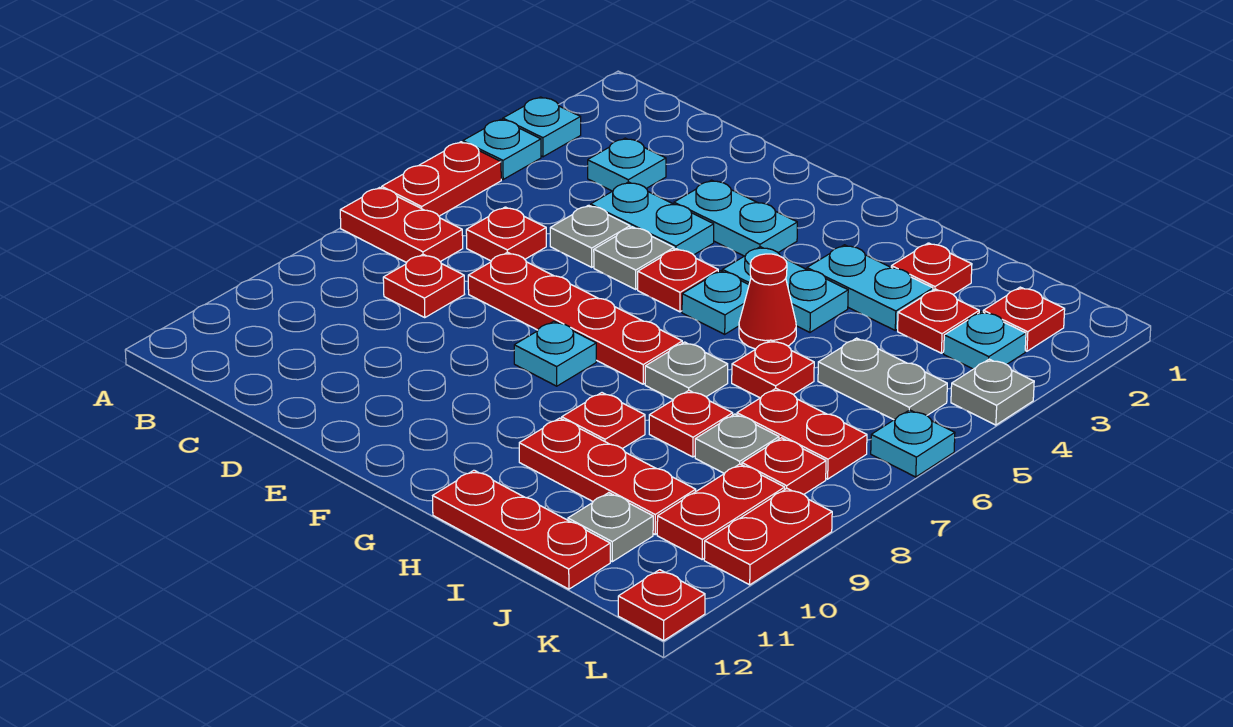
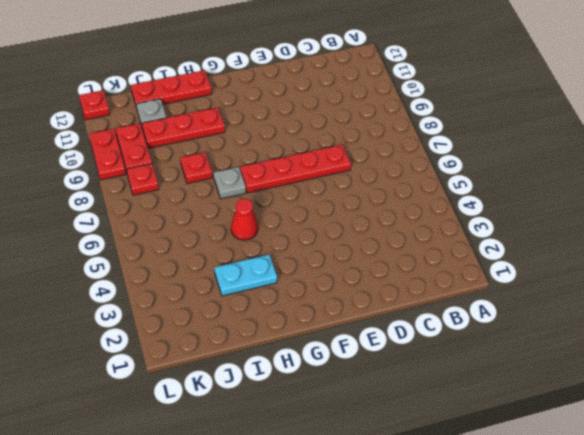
none -> cyan 1x1 plate [503,97,581,157]
none -> cyan 1x1 plate [463,119,541,179]
none -> red 1x2 plate [382,142,501,216]
none -> red 1x2 plate [340,188,463,263]

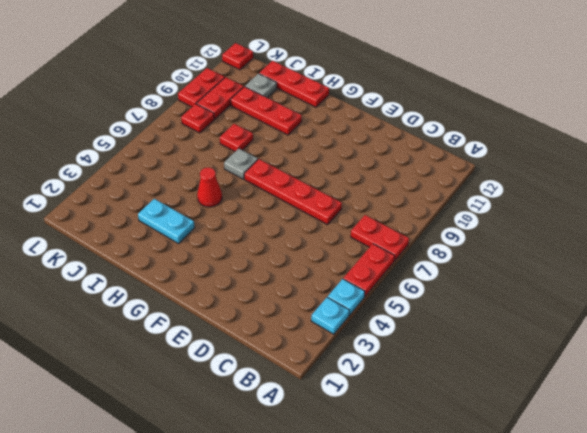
none -> cyan 1x1 plate [588,138,666,191]
none -> red 1x1 plate [466,207,546,261]
none -> red 1x1 plate [383,254,465,318]
none -> cyan 1x2 plate [591,182,714,255]

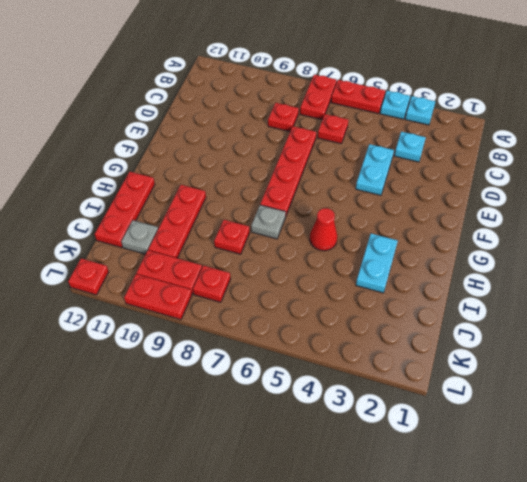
none -> grey 1x1 plate [550,205,630,267]
none -> cyan 1x2 plate [674,180,797,256]
none -> grey 1x1 plate [594,227,674,289]
none -> red 1x1 plate [638,249,718,312]

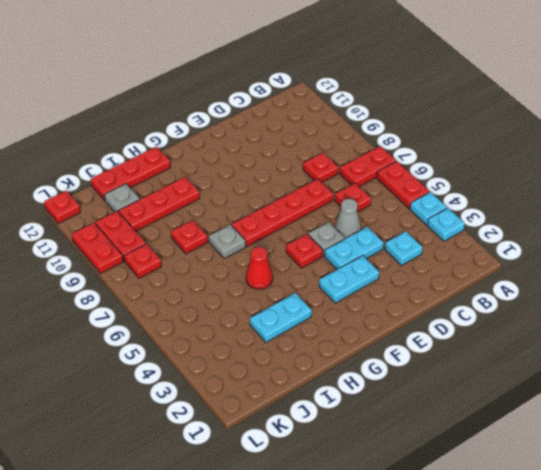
grey 1x1 cone [335,199,361,239] -> grey 1x1 plate [550,205,630,267]
none -> cyan 1x1 plate [514,321,596,386]
none -> cyan 1x2 plate [722,247,848,332]
none -> cyan 1x1 plate [682,271,749,334]
none -> red 1x1 plate [562,393,645,449]

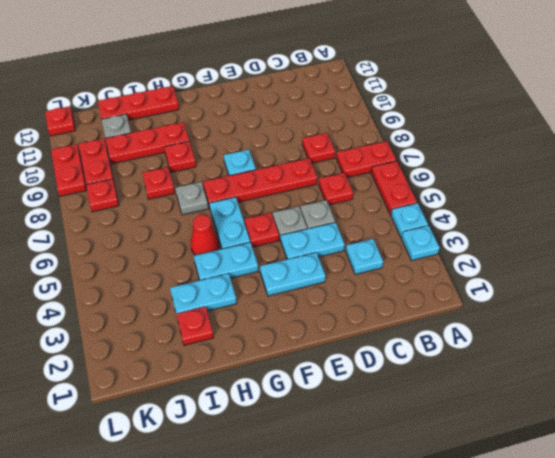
cyan 1x2 plate [209,197,250,249] -> cyan 1x1 plate [682,271,749,334]
none -> red 1x1 plate [732,340,814,398]
none -> red 1x1 plate [898,289,979,353]
none -> grey 1x2 plate [818,338,947,420]
none -> red 1x2 plate [737,389,867,479]

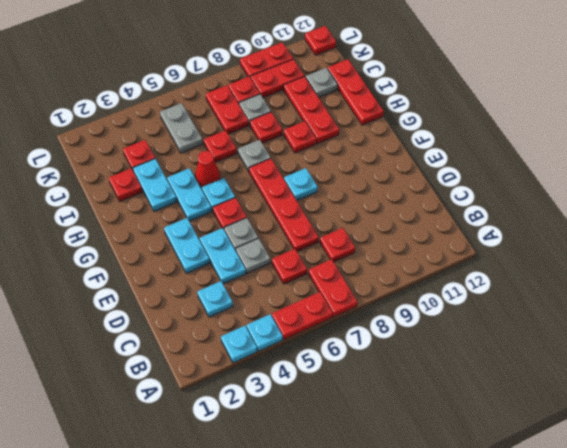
none -> red 1x1 plate [983,287,1065,351]
none -> cyan 1x1 plate [944,312,1026,369]
none -> grey 1x1 plate [951,359,1034,425]
none -> cyan 1x1 plate [871,410,955,477]

